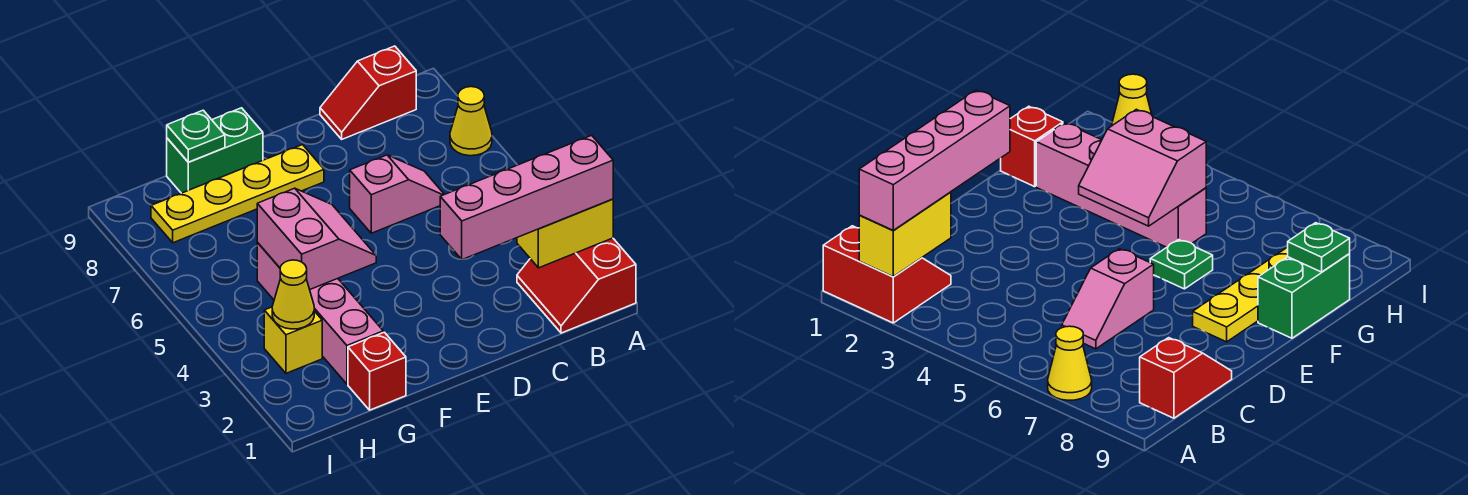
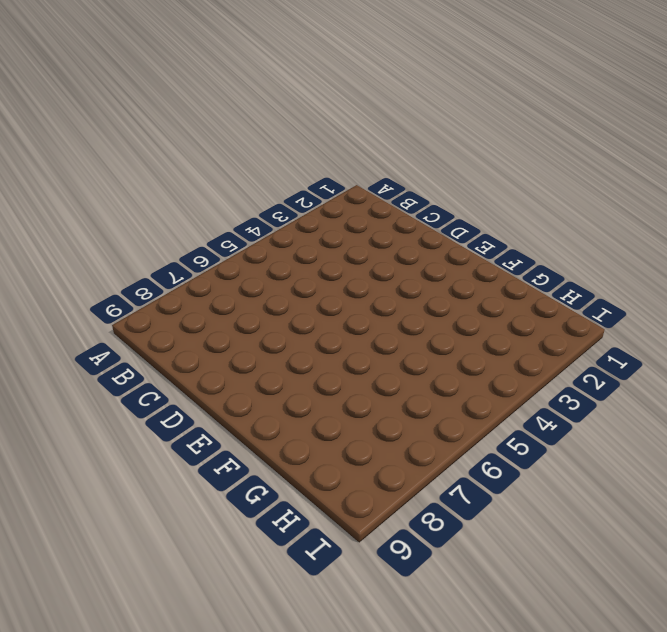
none -> red 2x2 slope [517,238,636,333]
none -> yellow 1x1 cone [450,87,492,156]
none -> red 1x2 slope [320,46,416,139]

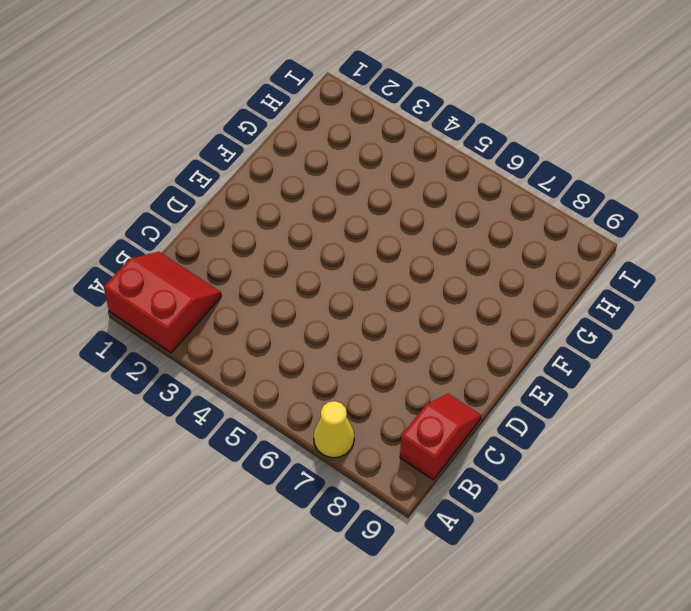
none -> pink 1x2 slope [350,155,444,233]
none -> yellow 1x4 plate [151,145,324,243]
none -> green 1x1 plate [1150,239,1213,289]

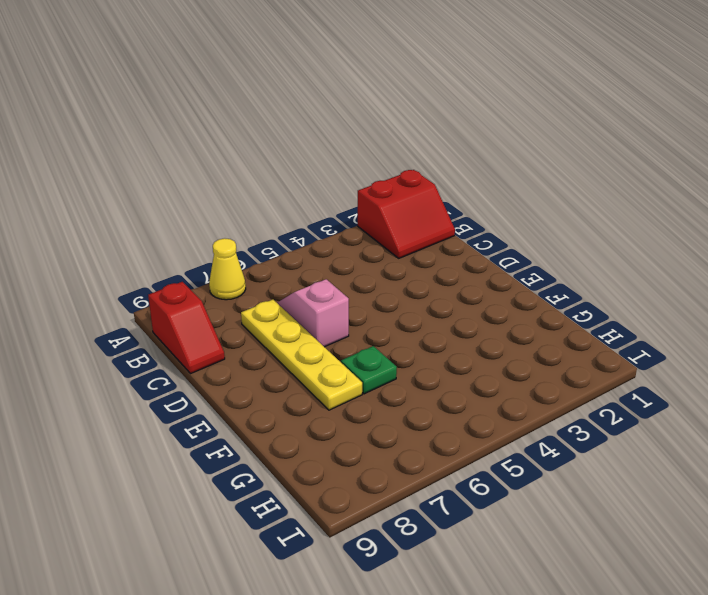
yellow 1x4 plate [241,299,362,410] -> yellow 1x4 plate moved to [151,145,324,243]
none -> green 1x2 brick [167,108,263,193]
none -> red 1x1 brick [348,332,406,410]
none -> pink 1x4 brick [257,243,383,384]

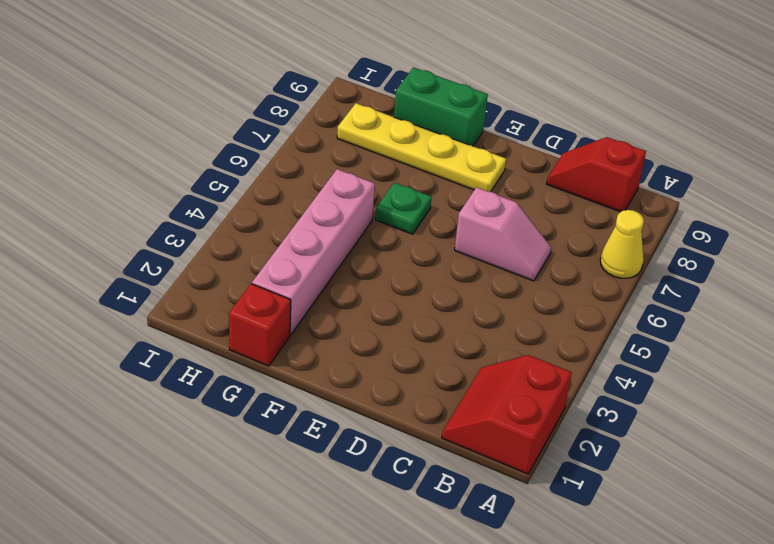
none -> yellow 1x1 brick [264,307,322,373]
none -> yellow 1x2 brick [517,199,613,268]
none -> pink 2x2 slope [257,188,376,289]

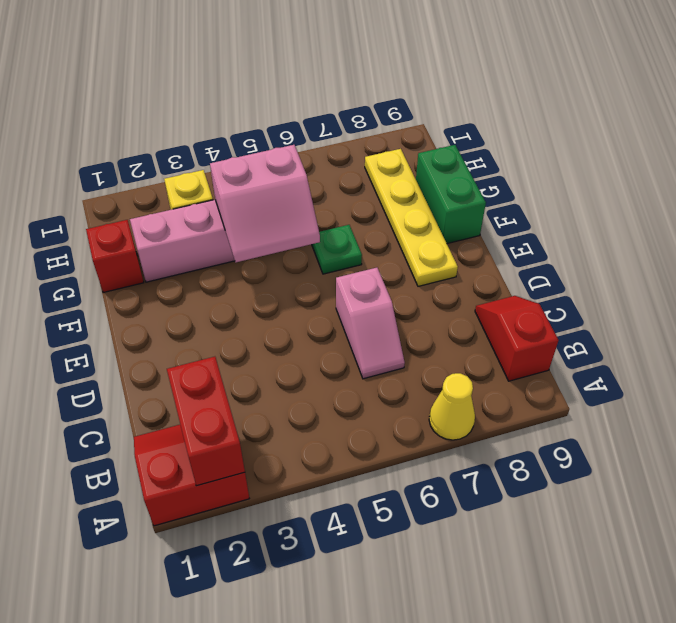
red 1x2 brick [167,357,245,486] -> yellow 1x2 brick [517,199,613,268]
none -> green 1x1 plate [167,110,225,162]
none -> yellow 1x1 cone [272,260,314,329]
none -> pink 1x4 brick [440,135,613,260]

